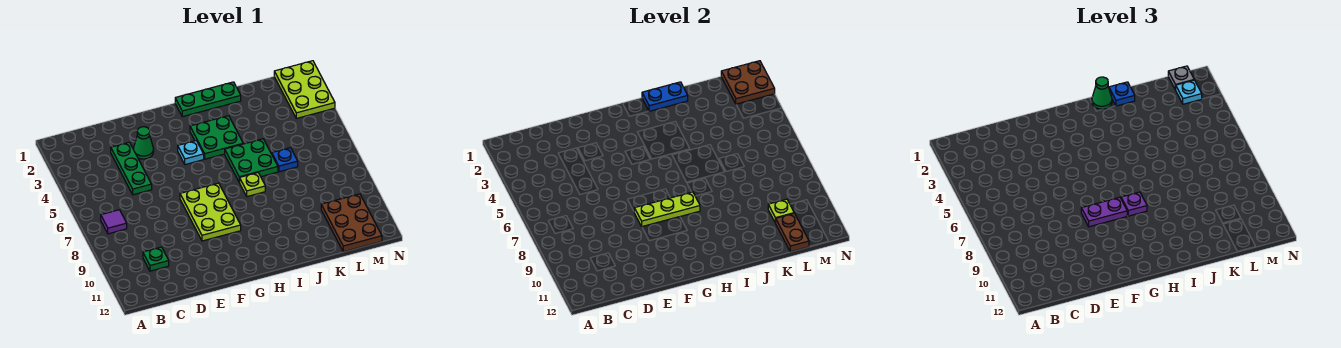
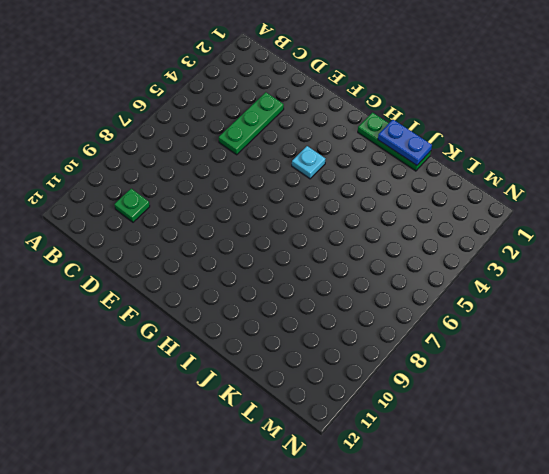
none -> purple 1x1 tile [101,210,127,234]
none -> green 1x1 cone [133,127,154,159]
none -> lime 2x3 plate [180,183,241,241]

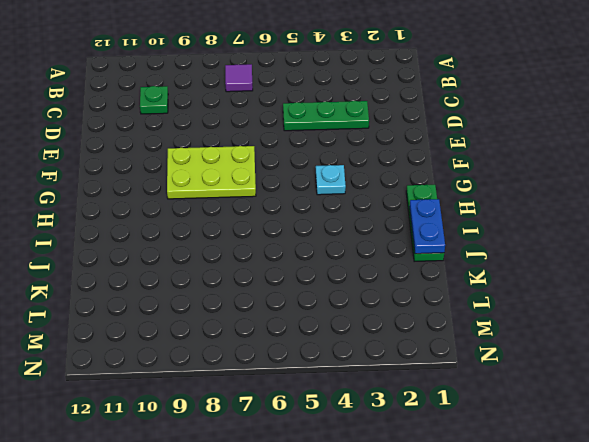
none -> green 1x1 cone [133,127,154,159]
none -> green 2x2 plate [190,116,243,159]
none -> green 2x2 plate [225,139,278,182]

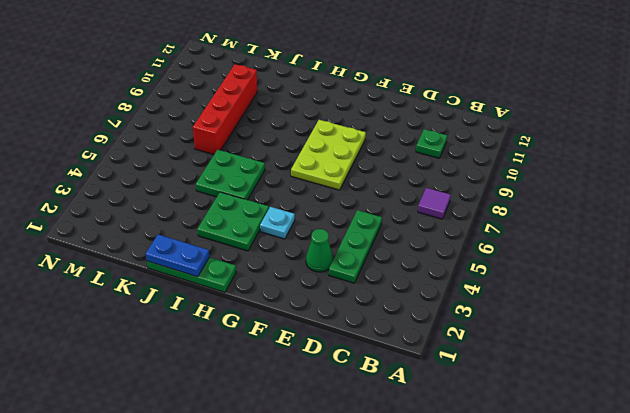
red 1x4 brick [193,64,257,155] -> none
none -> lime 1x1 plate [240,173,265,197]
none -> blue 1x1 plate [272,148,298,172]
none -> brown 2x3 plate [321,194,382,252]

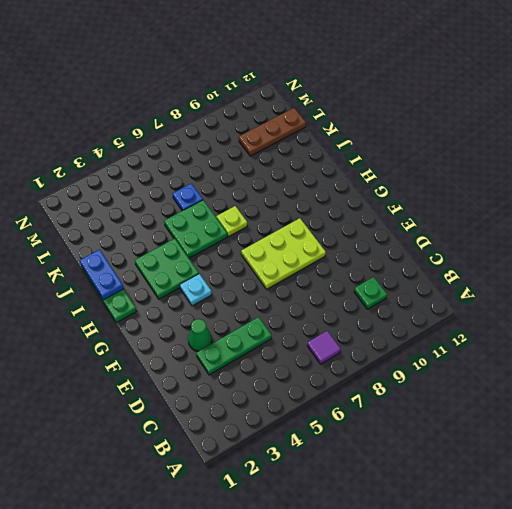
brown 1x3 plate [239,108,306,156] -> brown 2x3 plate [321,194,382,252]
none -> lime 2x3 plate [274,61,335,118]
none -> lime 1x3 plate [634,192,700,227]
none -> lime 1x1 plate [768,199,794,223]

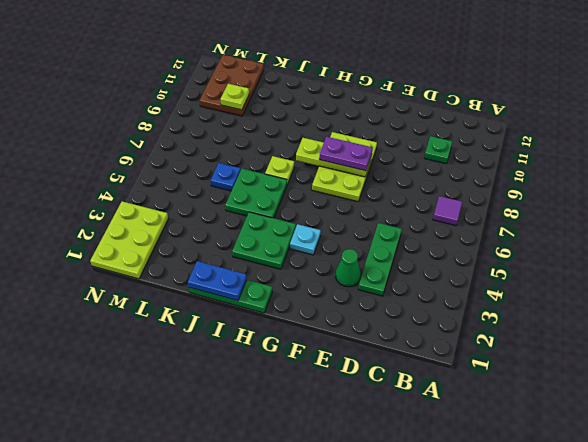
none -> brown 1x2 plate [776,213,809,252]
none -> brown 2x2 plate [721,61,775,104]
none -> purple 1x1 plate [1121,192,1147,216]

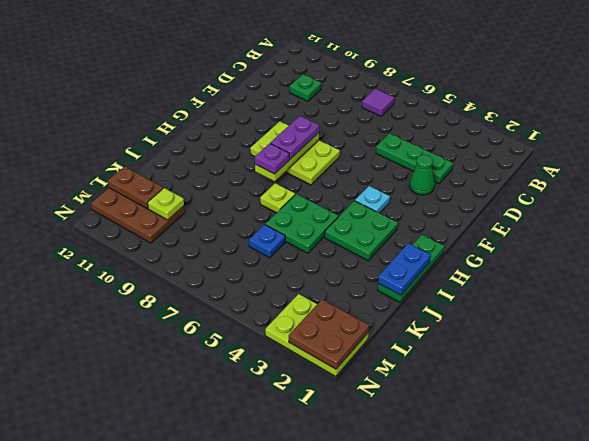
none -> green 1x1 cone [1092,77,1112,109]
none -> blue 1x1 plate [1109,82,1135,106]
none -> grey 1x1 plate [1168,66,1194,90]

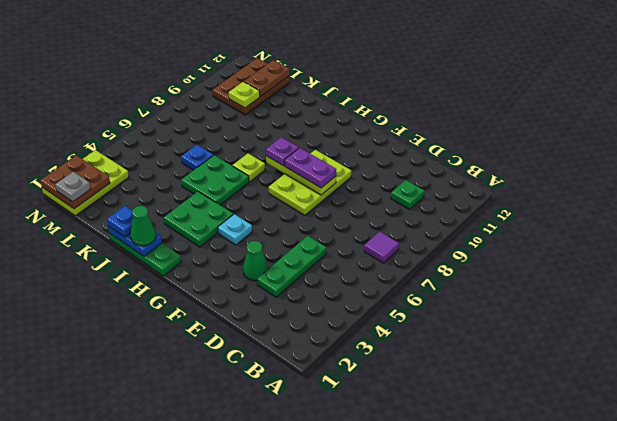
none -> cyan 1x1 plate [1176,80,1202,104]

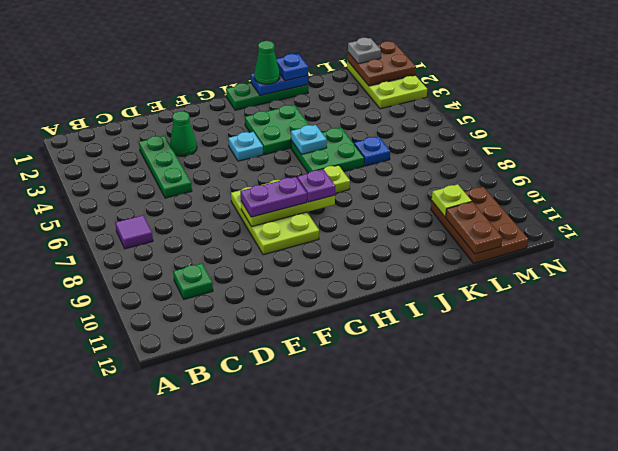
cyan 1x1 plate [291,125,327,154] -> cyan 1x1 plate moved to [1176,80,1202,104]

